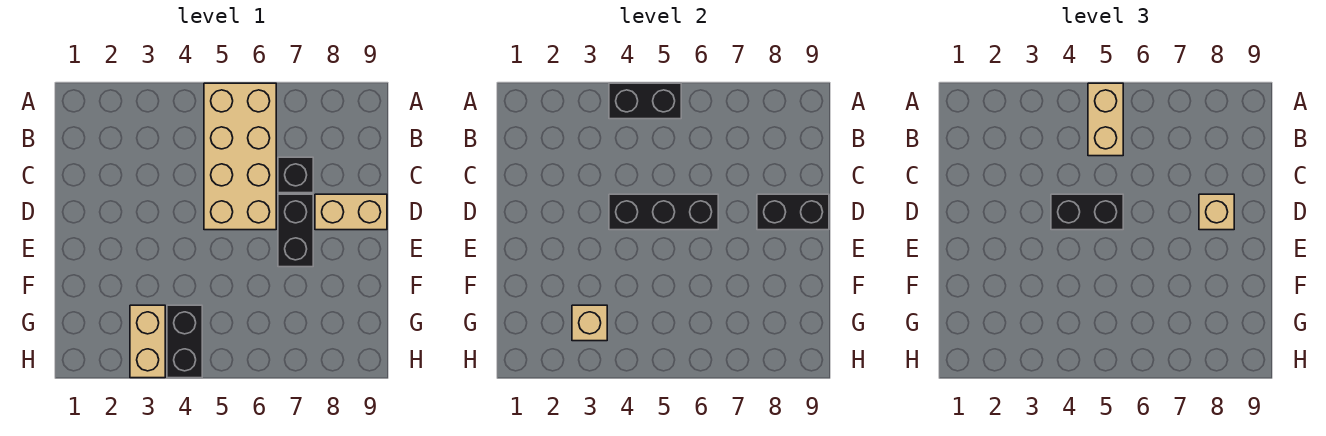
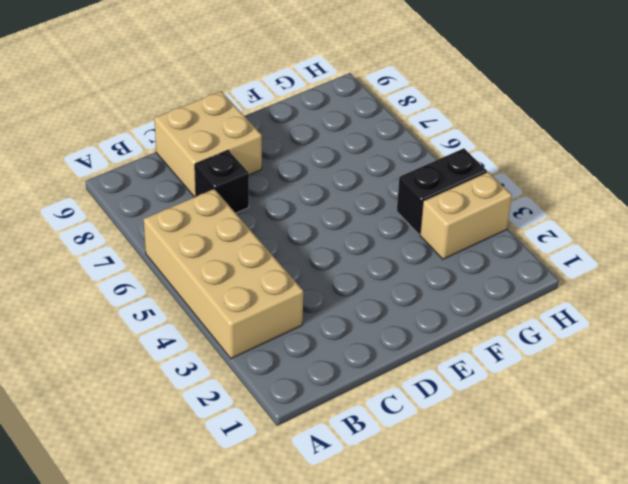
tan 2x4 brick [144,189,303,359] -> tan 2x4 brick turned to [204,83,276,230]
tan 2x2 brick [154,91,262,197] -> tan 1x2 brick [315,194,387,230]
none -> black 1x2 brick [278,194,313,267]
none -> black 1x2 brick [609,83,681,119]
none -> black 1x3 brick [609,194,718,230]

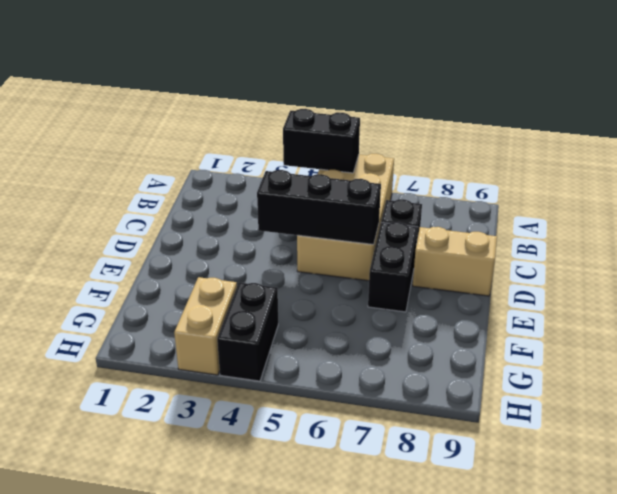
none -> black 1x2 brick [757,194,829,230]
none -> tan 1x1 brick [572,305,607,341]
none -> tan 1x2 brick [1088,83,1123,156]

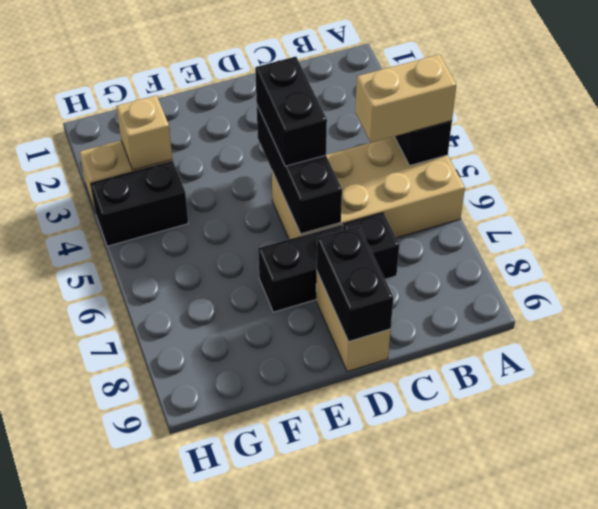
none -> tan 1x1 brick [1199,194,1234,230]

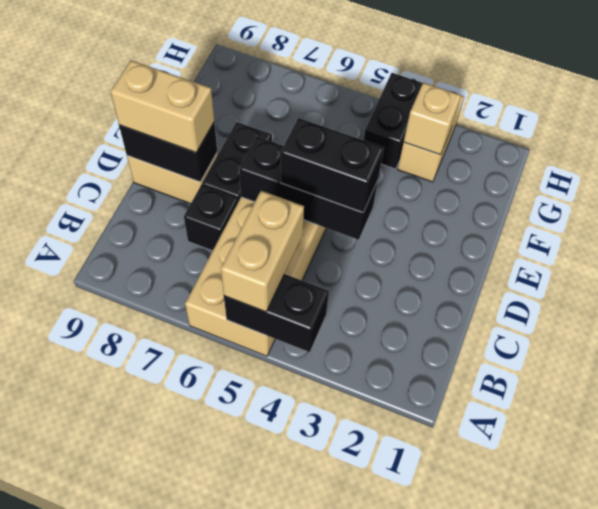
tan 1x2 brick [111,60,214,153] -> tan 1x1 brick [1199,194,1234,230]

